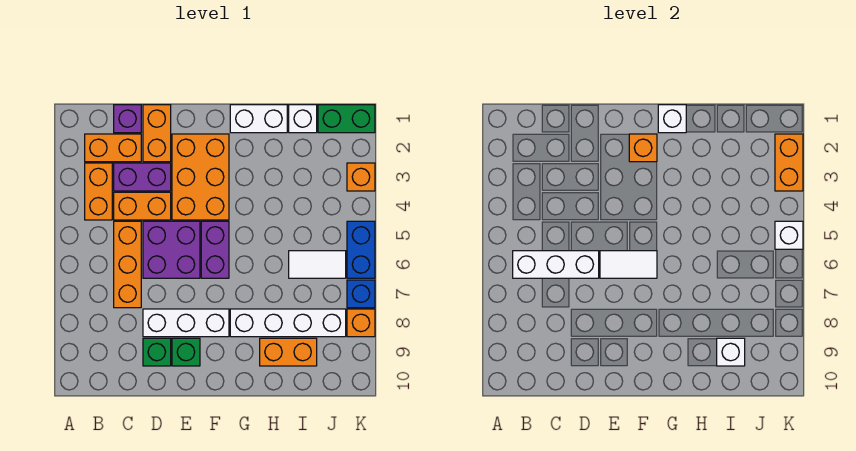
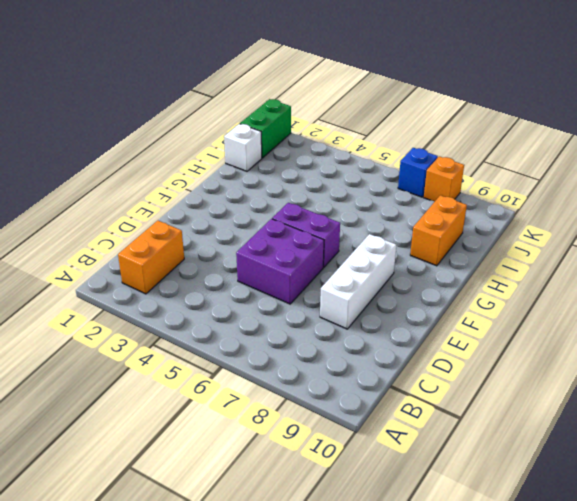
none -> orange 1x2 brick [85,163,112,220]
none -> purple 1x1 brick [114,105,141,133]
none -> purple 1x2 brick [114,163,171,191]
none -> orange 1x2 brick [114,192,171,220]

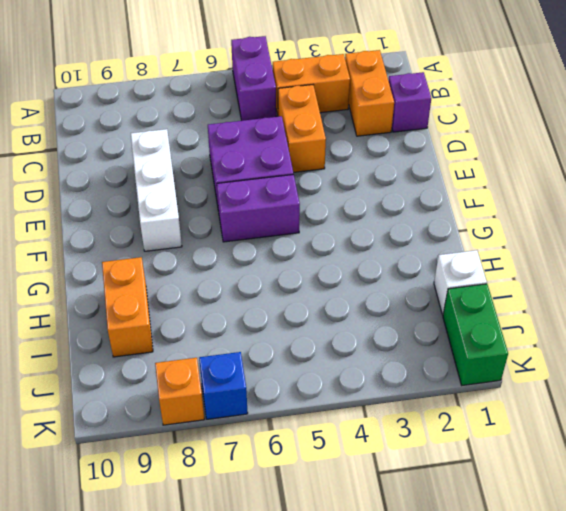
purple 1x2 brick [231,36,276,121] -> purple 1x2 brick moved to [114,163,171,191]
none -> orange 1x3 brick [114,221,141,308]
none -> orange 1x2 brick [143,105,171,162]
none -> green 1x1 brick [143,338,171,366]
none -> orange 2x3 brick [172,134,229,220]

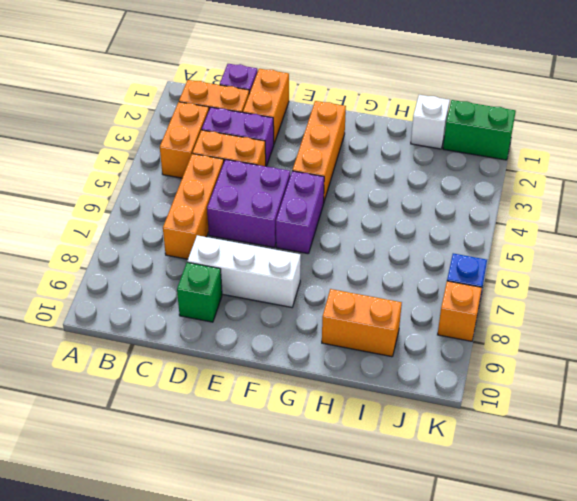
orange 1x3 brick [292,101,346,201] -> orange 2x3 brick [172,134,229,220]
none -> green 1x1 brick [172,338,200,366]
none -> white 1x2 brick [230,105,287,133]
none -> white 1x4 brick [230,309,346,337]
none -> white 1x2 tile [289,251,346,278]

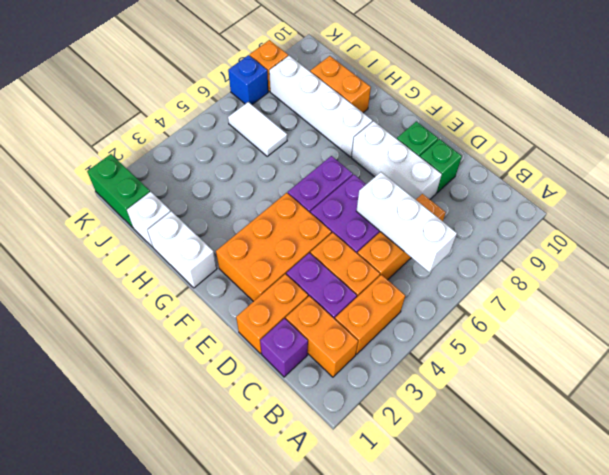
none -> orange 1x1 brick [347,163,375,191]
none -> blue 1x2 brick [347,221,375,278]
none -> white 1x2 tile [600,251,657,278]
none -> orange 1x1 brick [629,134,657,162]

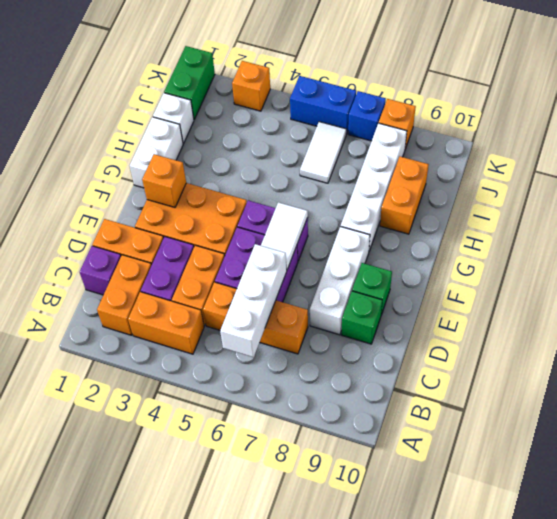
none -> white 1x1 brick [658,105,686,133]
none -> white 1x1 brick [717,338,745,366]
none -> orange 1x2 brick [775,134,803,191]
none -> white 1x1 brick [775,221,803,249]

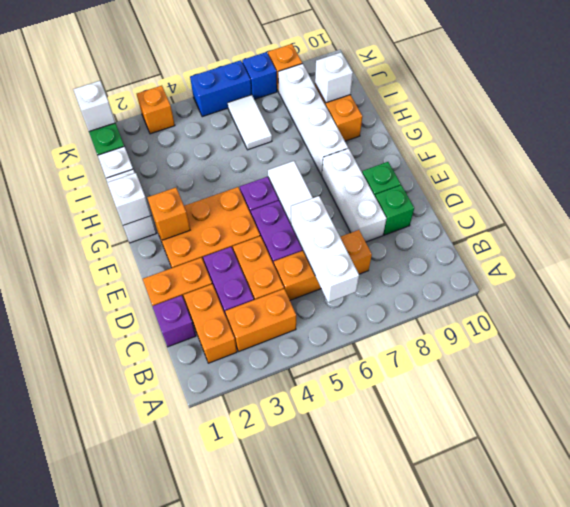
white 1x1 brick [73,81,116,131] -> white 1x1 brick moved to [775,221,803,249]
none -> orange 1x2 brick [775,134,803,191]

